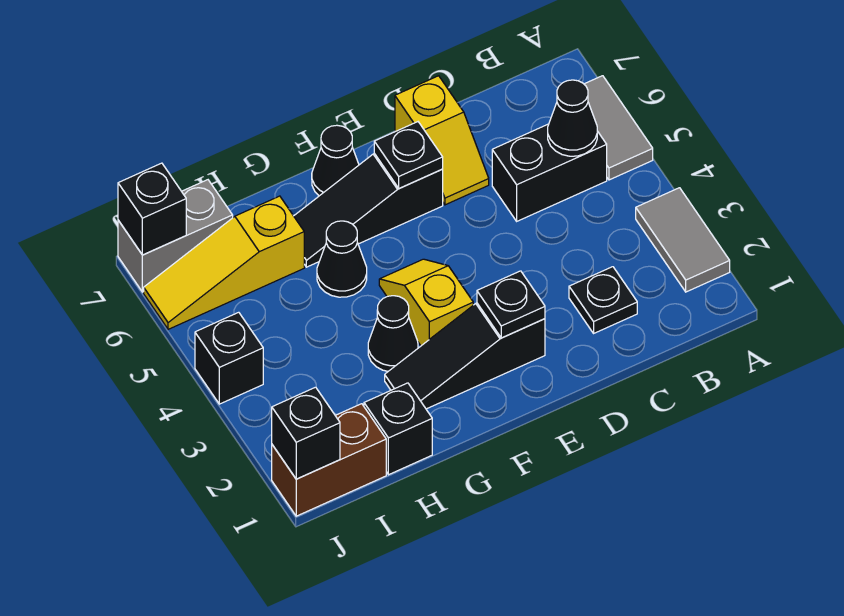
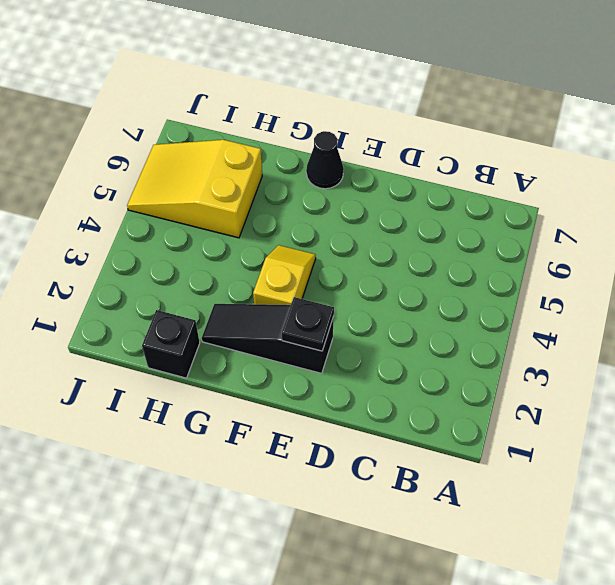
yellow 2x3 slope [127,140,262,238] -> yellow 1x3 slope [144,196,304,329]
none -> grey 1x2 tile [636,188,730,292]
none -> grey 1x2 tile [584,76,653,180]
none -> black 1x2 brick [492,124,607,221]

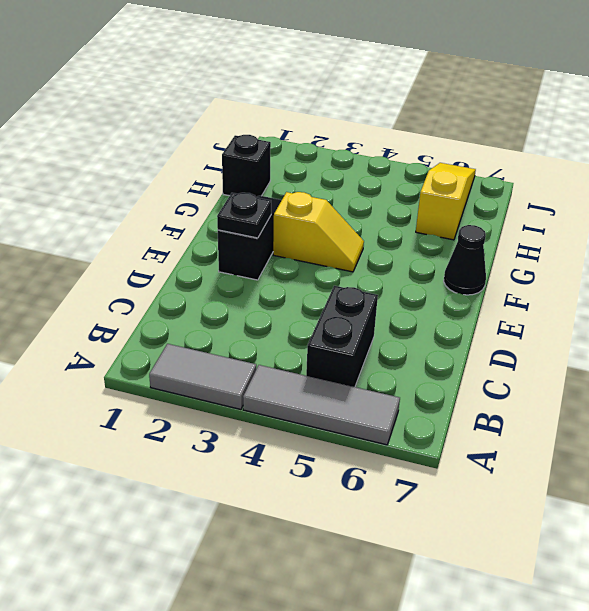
grey 1x3 tile [243,365,400,445] -> grey 1x2 tile [584,76,653,180]
none -> black 1x1 plate [569,267,637,333]
none -> yellow 1x2 slope [395,76,489,205]
none -> black 1x3 slope [294,154,443,267]

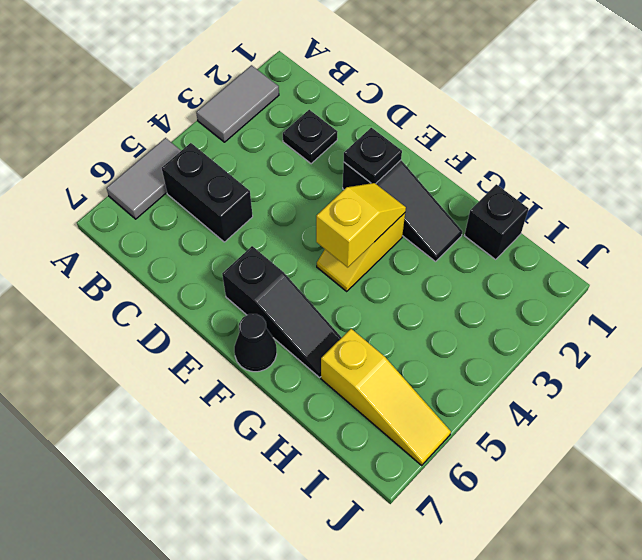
yellow 1x2 slope [316,183,406,267] -> yellow 1x2 slope moved to [395,76,489,205]
none -> black 1x1 cone [368,296,418,371]
none -> black 1x1 cone [317,221,367,297]
none -> brown 1x2 brick [272,404,386,516]

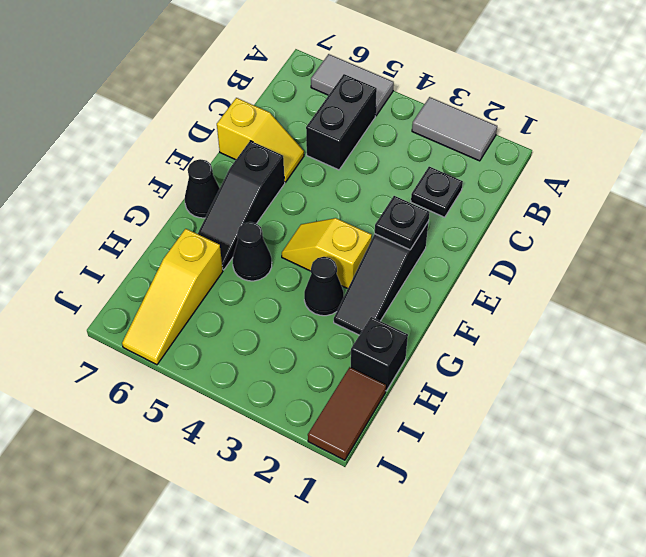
brown 1x2 tile [308,367,386,460] -> brown 1x2 brick [272,404,386,516]
none -> grey 1x2 brick [118,180,233,292]
none -> black 1x1 brick [195,312,263,404]
none -> black 1x1 cone [548,80,597,156]

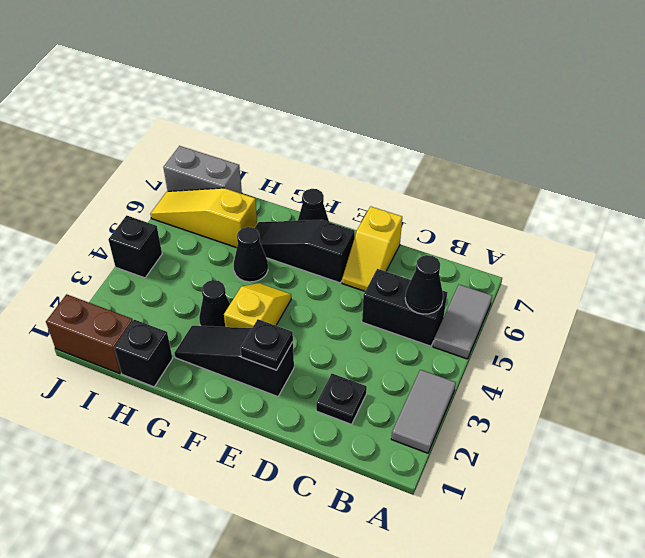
none -> black 1x1 plate [374,122,443,188]
none -> black 1x1 brick [272,387,340,479]
none -> black 1x1 brick [118,163,186,255]

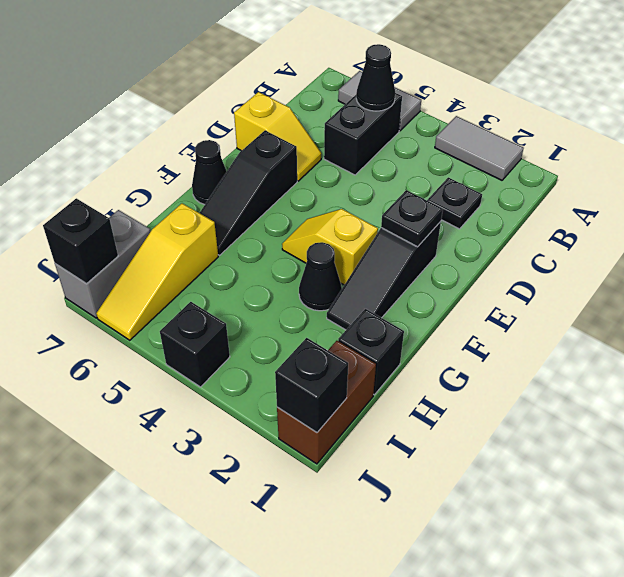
none -> black 1x1 cone [317,221,367,297]
none -> black 1x1 plate [374,122,443,188]

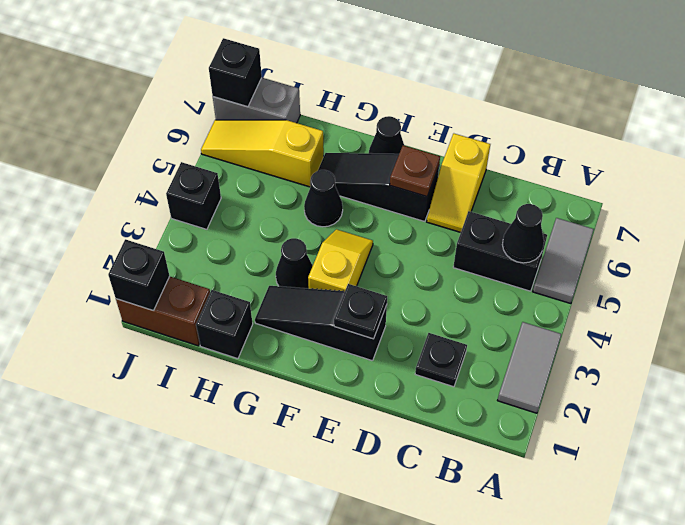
brown 1x1 plate [390,145,440,196] -> black 1x1 plate [374,122,443,188]

